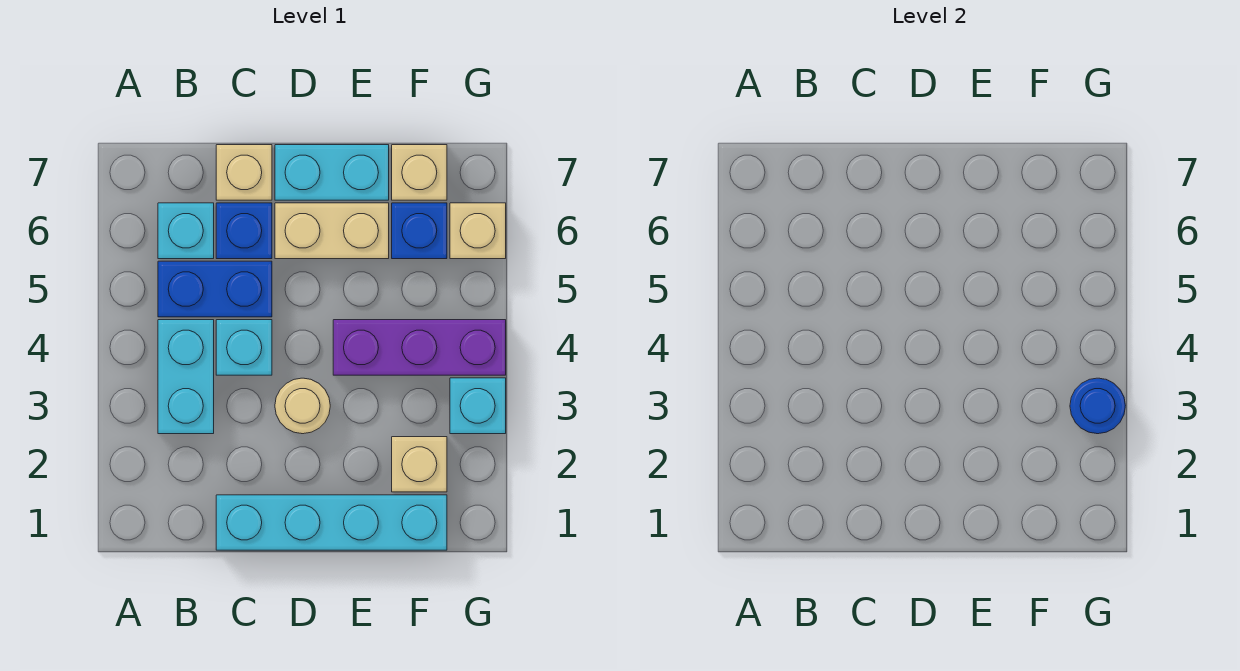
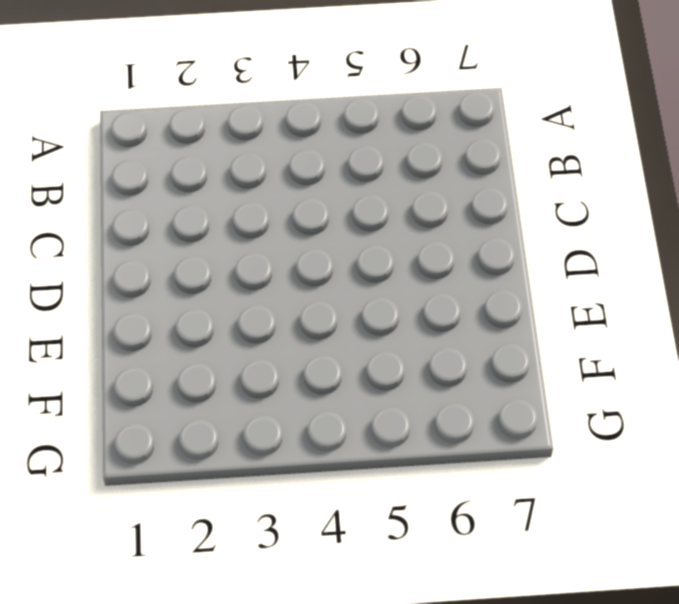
none -> cyan 1x2 brick [158,320,214,434]
none -> blue 1x2 brick [158,261,272,317]
none -> cyan 1x1 brick [158,203,214,259]

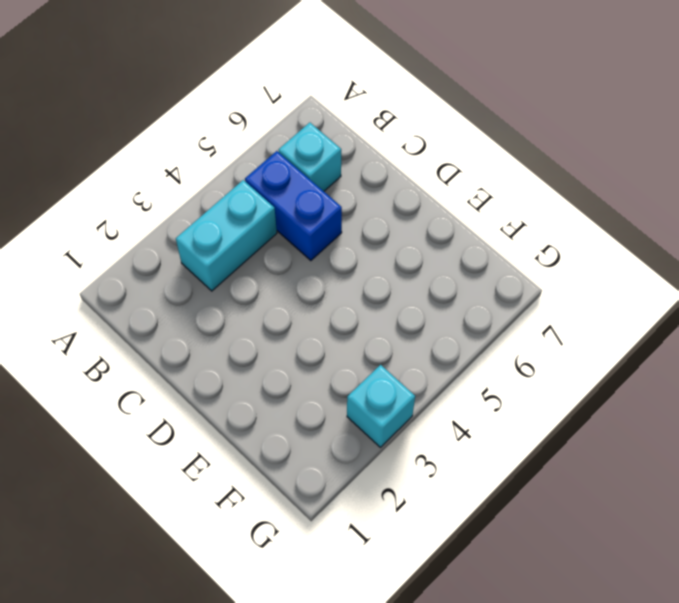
none -> cyan 1x4 brick [216,495,447,550]
none -> cyan 1x1 brick [216,320,272,375]
none -> blue 1x1 brick [216,203,272,259]

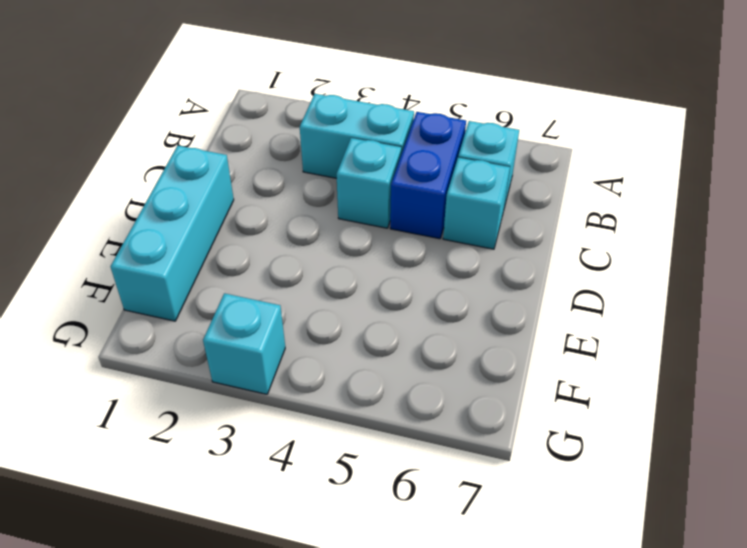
cyan 1x1 brick [443,158,510,249] -> blue 1x1 brick [216,203,272,259]
cyan 1x3 brick [111,146,234,321] -> cyan 1x4 brick [216,495,447,550]
none -> tan 1x1 brick [216,145,272,200]
none -> tan 1x1 round brick [275,378,330,434]
none -> tan 1x2 brick [275,203,389,259]

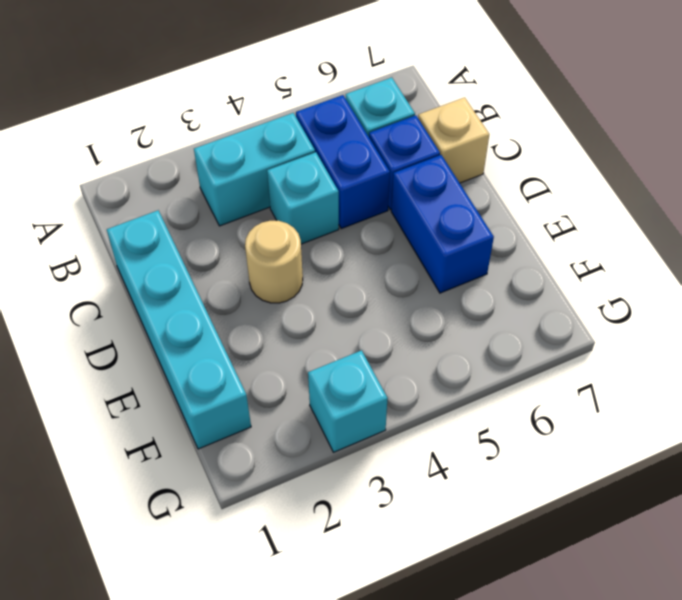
blue 1x2 brick [391,155,494,293] -> tan 1x2 brick [275,203,389,259]
none -> cyan 1x2 brick [275,145,389,200]
none -> purple 1x3 brick [333,320,506,375]
none -> tan 1x1 brick [392,437,447,492]

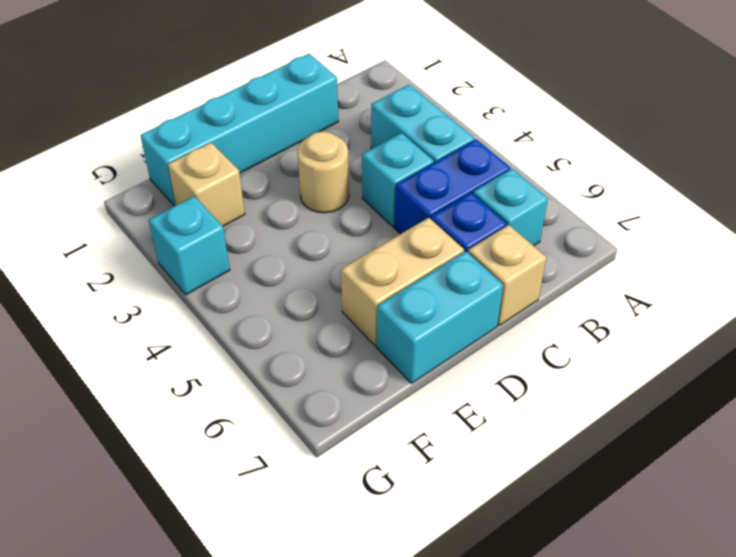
none -> purple 1x3 brick [333,320,506,375]
none -> blue 1x1 brick [392,203,447,259]
none -> tan 1x1 brick [392,145,447,200]

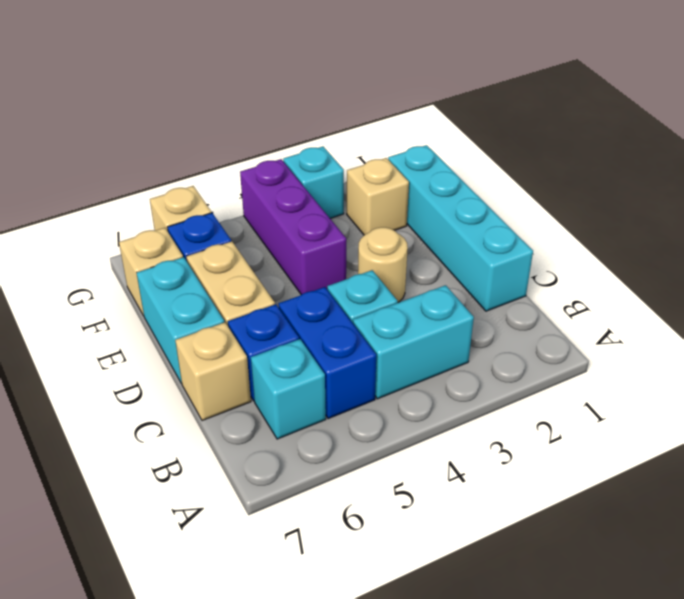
none -> blue 1x1 round brick [1070,378,1125,434]

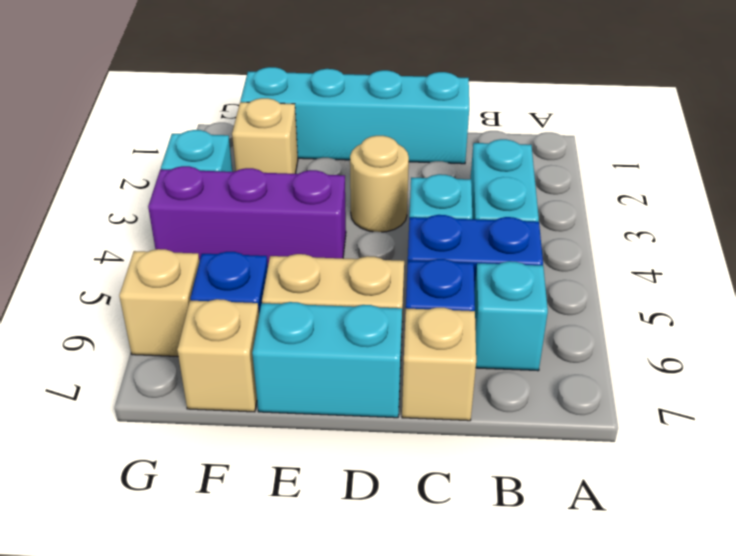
none -> blue 1x1 round brick [1070,378,1125,434]

